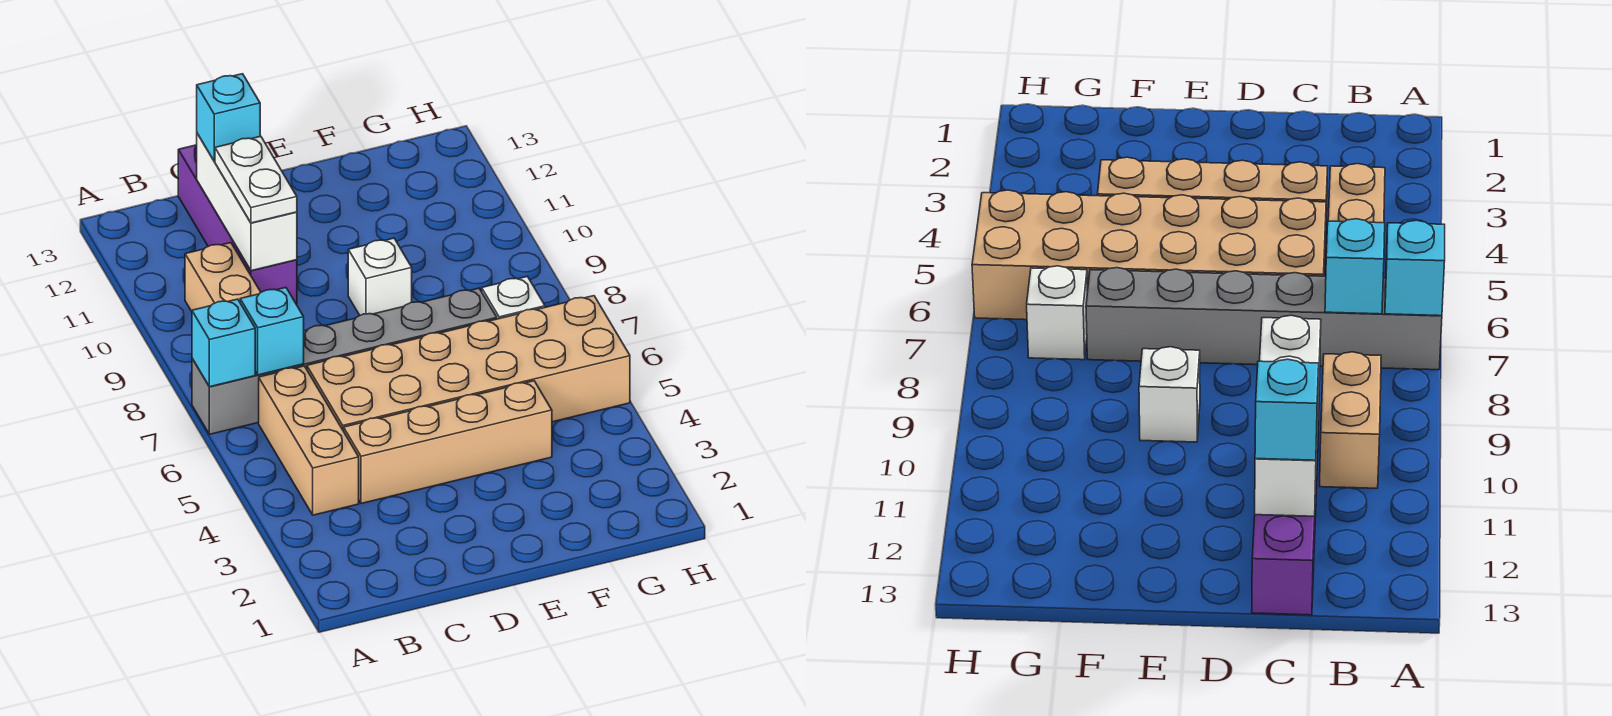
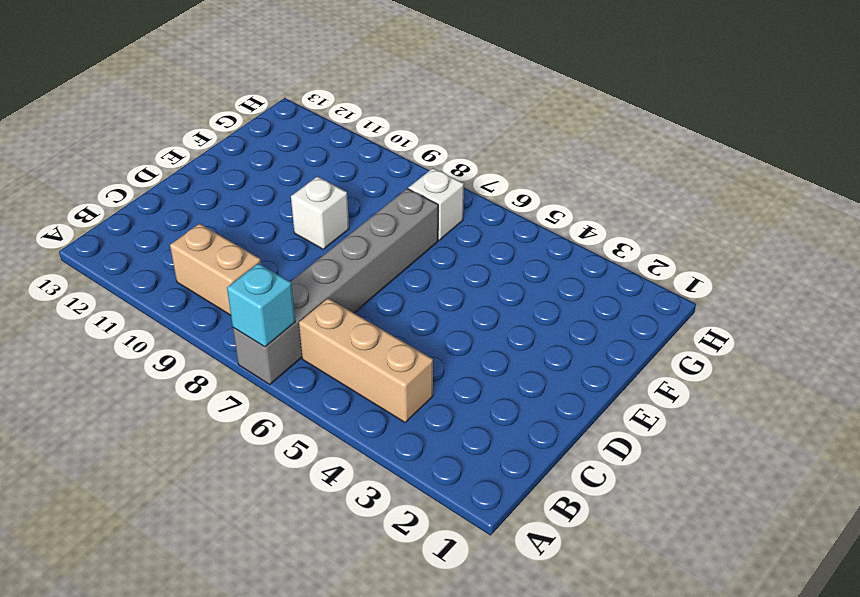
none -> tan 1x4 brick [344,381,552,504]
none -> tan 2x6 brick [307,296,630,431]
none -> purple 1x4 brick [178,145,297,305]

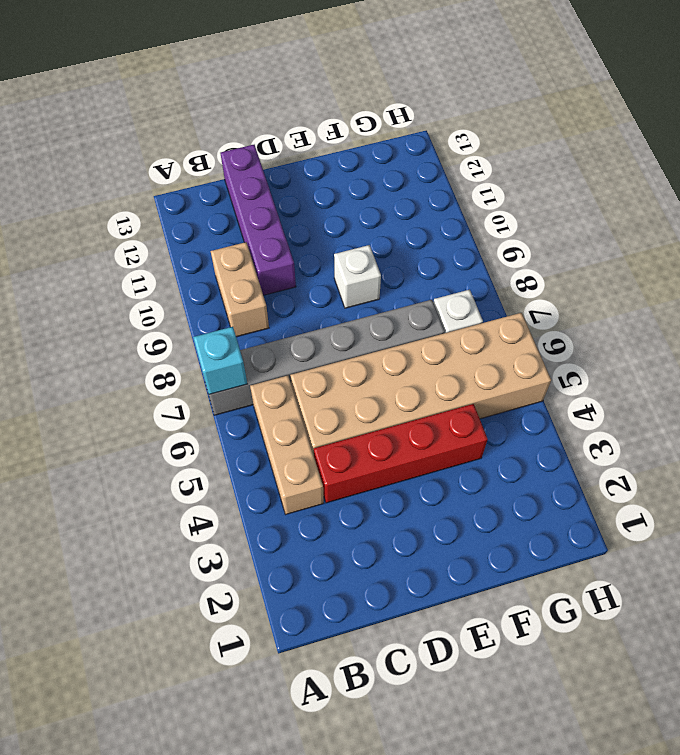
red 1x4 brick [314,404,488,503] -> tan 1x4 brick [344,381,552,504]
none -> cyan 1x1 brick [240,288,304,375]
none -> white 1x3 brick [197,134,297,271]
none -> white 1x2 plate [215,136,297,223]

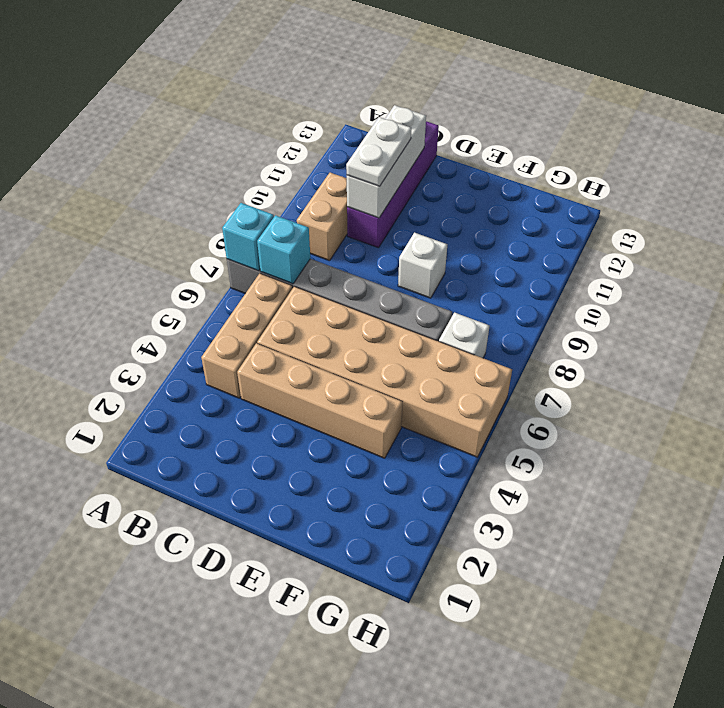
none -> cyan 1x1 brick [197,74,260,161]

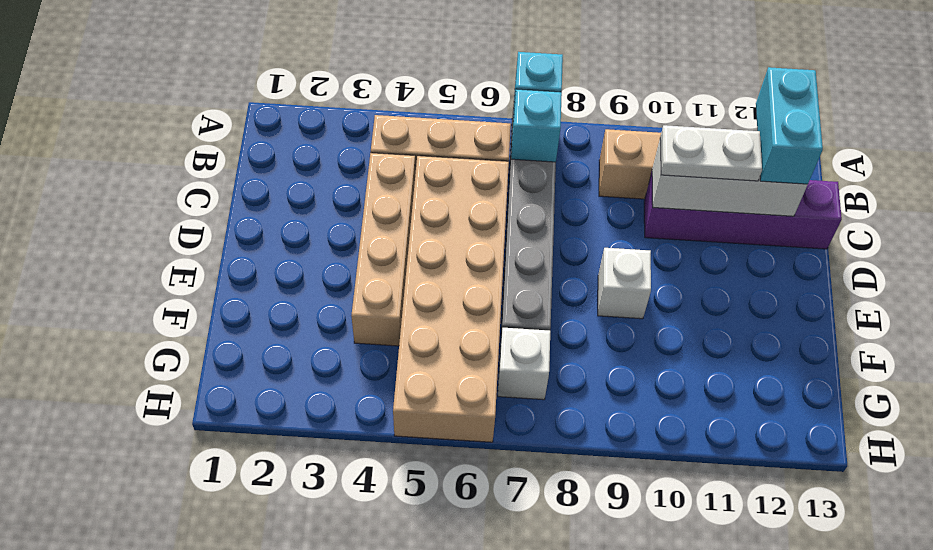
cyan 1x2 brick [756,67,823,184] -> cyan 1x1 brick [197,74,260,161]

